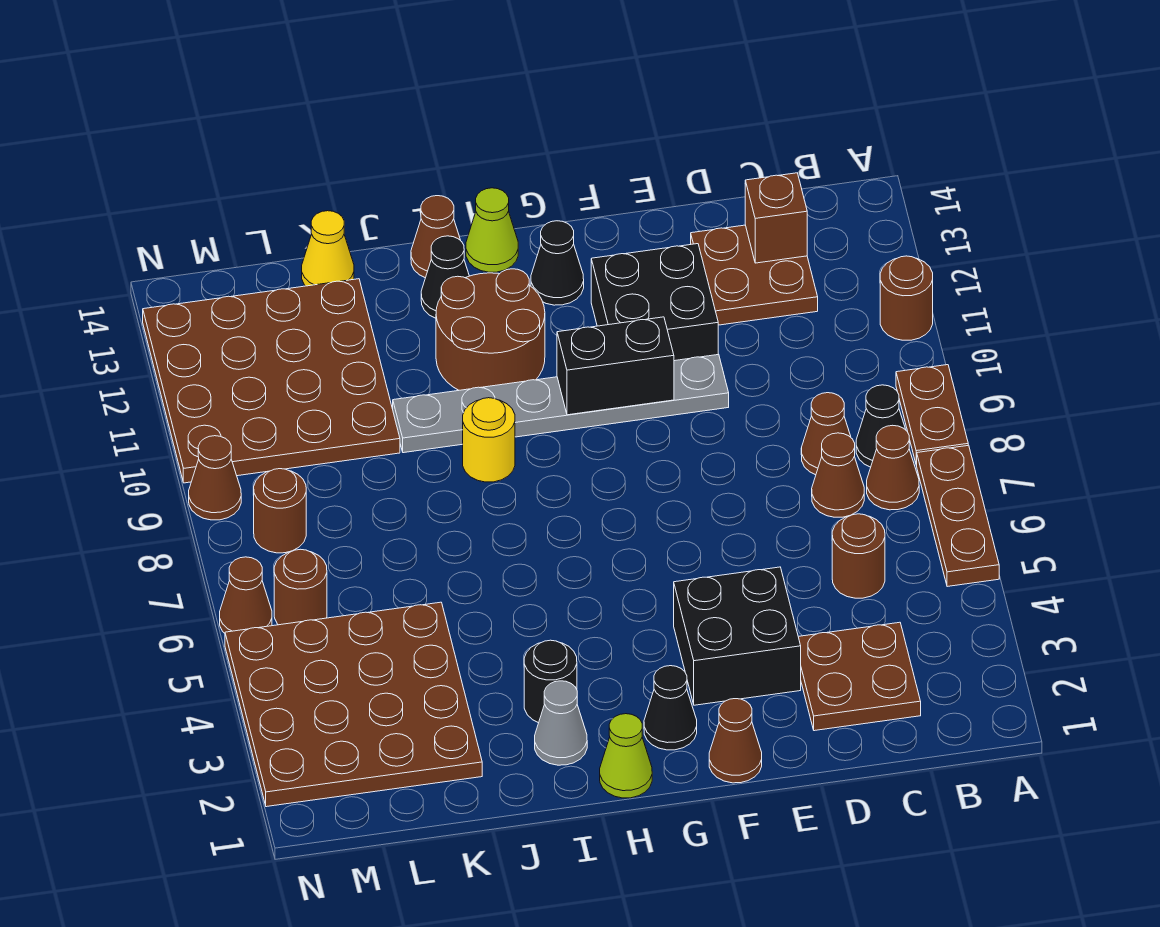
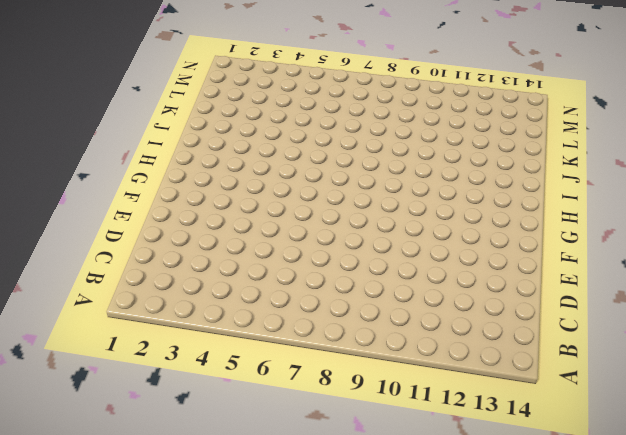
none -> brown 1x3 plate [917,445,999,587]
none -> brown 1x2 plate [896,365,968,465]
none -> brown 1x1 round brick [880,256,933,340]
none -> brown 1x1 cone [867,425,919,510]

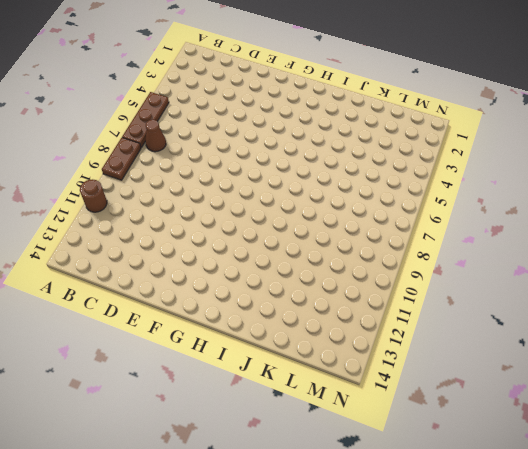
none -> black 1x1 cone [856,385,906,467]
none -> brown 2x2 plate [798,622,921,731]
none -> brown 1x1 round brick [832,514,885,598]
none -> brown 1x1 cone [812,433,864,517]

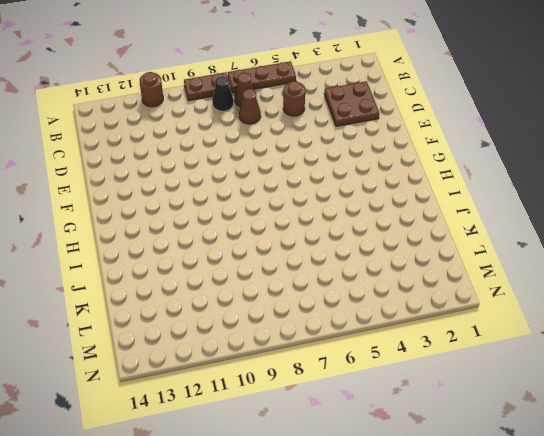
none -> brown 1x1 cone [801,393,851,475]
none -> brown 2x2 plate [691,225,818,325]
none -> black 2x2 brick [674,567,801,705]
none -> grey 1x6 plate [393,354,729,453]

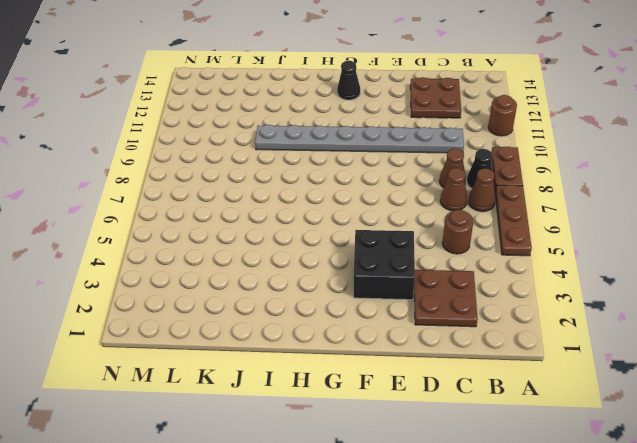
grey 1x8 plate [255,125,464,153] -> grey 1x6 plate [393,354,729,453]
none -> black 2x2 brick [591,244,718,361]
none -> brown 1x1 cone [709,699,762,783]
none -> black 1x1 cone [644,666,697,750]
none -> lime 1x1 cone [600,714,652,798]

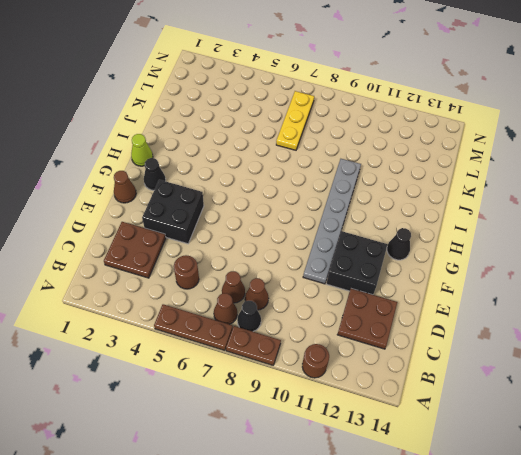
yellow 1x3 plate [276,91,314,150] -> none
none -> brown 2x2 round brick [436,269,545,390]
none -> lime 1x1 cone [466,188,518,272]
none -> grey 1x1 cone [535,681,587,765]
none -> black 1x1 round brick [524,640,577,723]

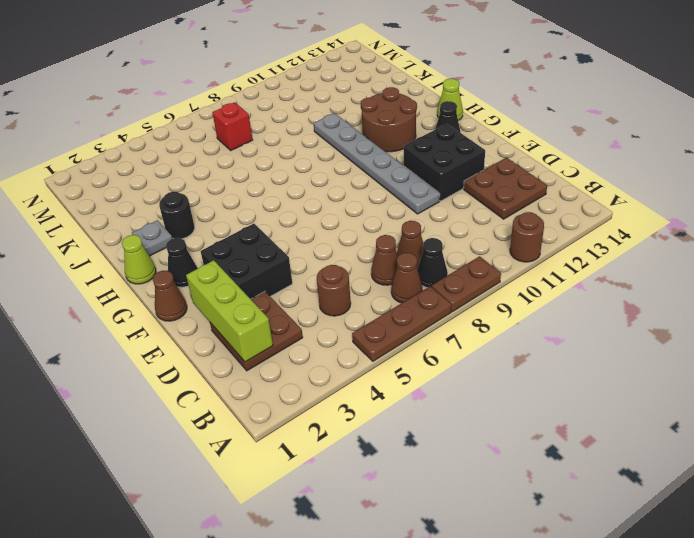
lime 1x3 brick [186,260,273,362] -> none
grey 1x1 plate [132,220,172,256] -> grey 1x1 cone [535,681,587,765]
red 1x1 brick [212,102,253,150] -> none
none -> yellow 1x1 round brick [463,398,515,482]
none -> black 1x1 cone [421,236,469,318]
none -> brown 1x1 cone [411,196,461,278]
none -> brown 4x4 plate [225,602,482,807]

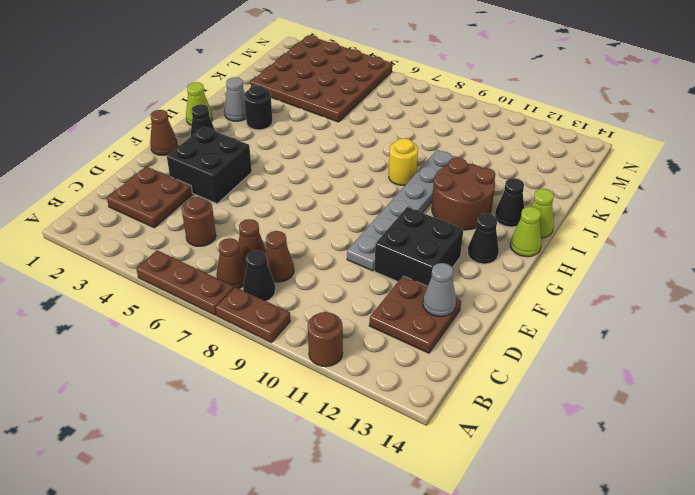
grey 1x1 cone [423,263,456,317] -> none
lime 1x1 cone [531,189,554,238] -> brown 1x1 cone [411,196,461,278]
none -> brown 4x4 plate [143,279,400,483]
none -> yellow 1x1 cone [302,211,354,286]
none -> brown 1x1 round brick [274,549,327,625]
none -> brown 1x1 round brick [253,469,306,553]

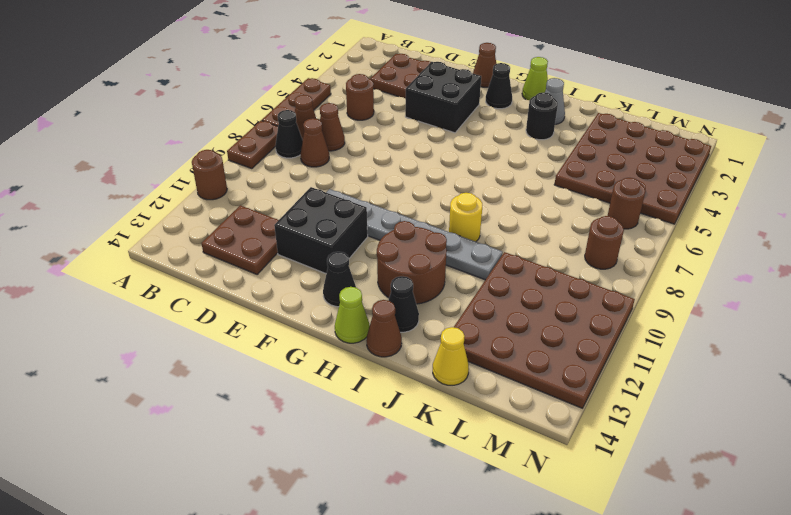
none -> brown 1x1 cone [220,557,272,633]
none -> brown 1x1 cone [189,436,241,520]
none -> brown 1x1 brick [745,173,807,263]
none -> black 1x2 brick [557,317,674,415]

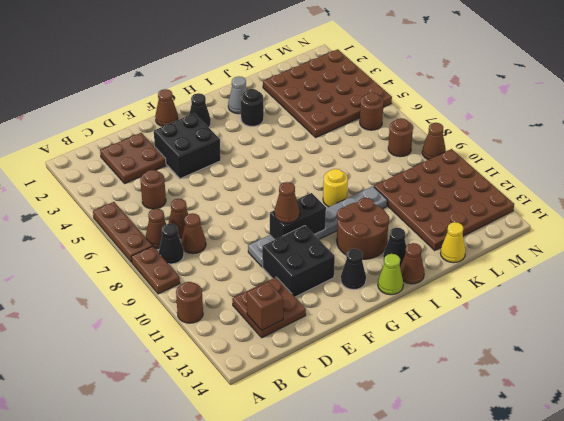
brown 1x1 cone [274,182,300,223] -> brown 1x1 cone moved to [220,557,272,633]
none -> lime 1x1 cone [600,714,652,798]

